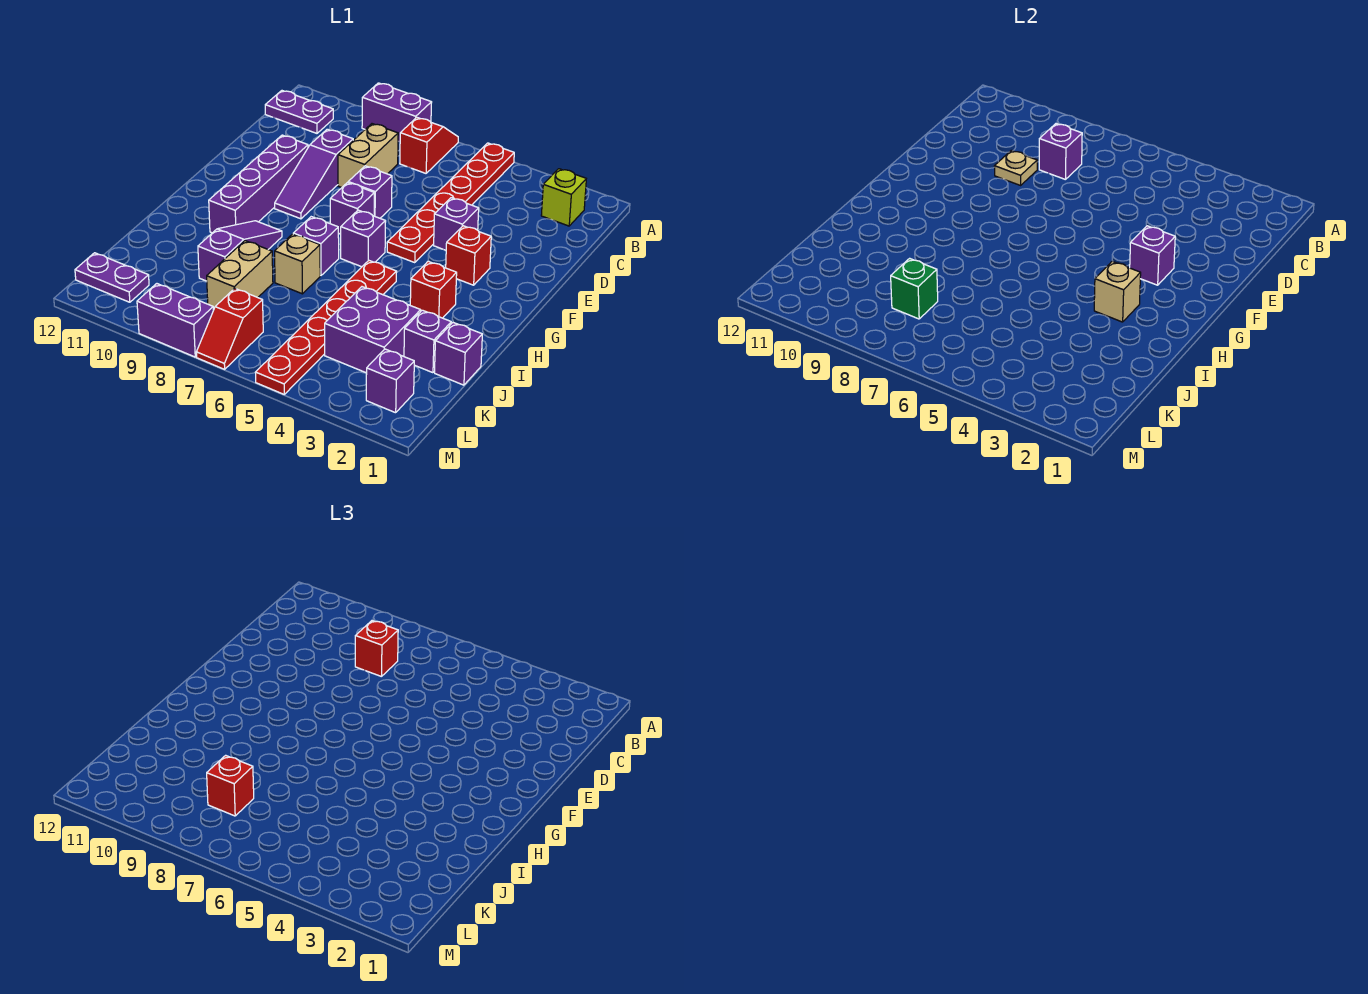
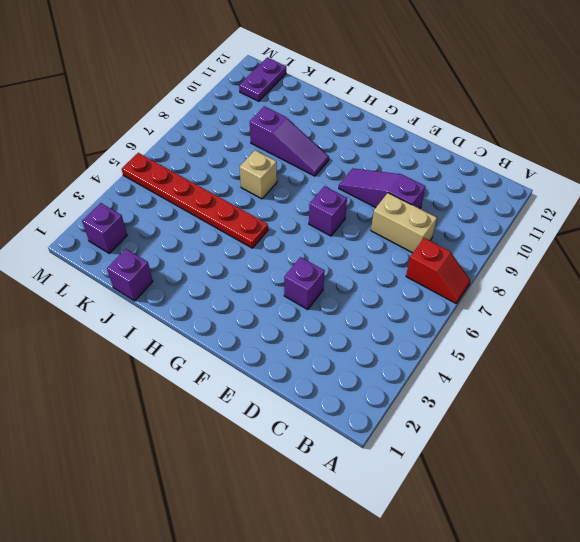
none -> red 1x6 plate [387,143,514,263]
none -> purple 1x2 brick [362,83,432,142]
none -> lime 1x1 brick [541,169,586,226]
none -> purple 1x2 plate [265,91,333,133]

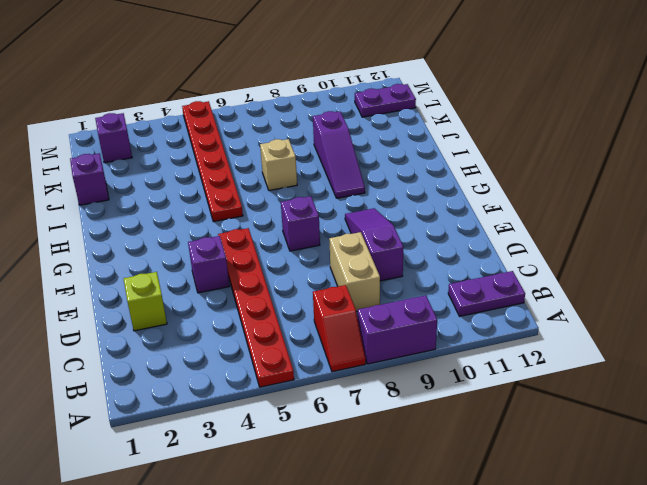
lime 1x1 brick [123,272,167,331] -> lime 1x1 brick moved to [541,169,586,226]
none -> purple 1x1 brick [348,166,392,218]
none -> purple 1x4 brick [209,135,308,233]
none -> red 1x1 brick [446,226,491,285]
none -> purple 1x1 brick [341,210,386,267]

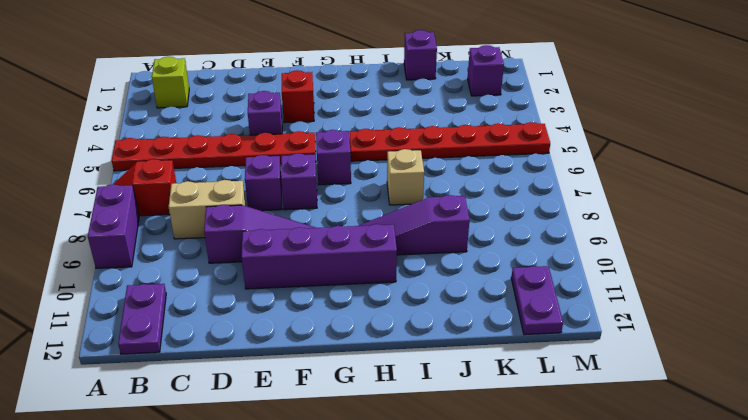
none -> red 1x1 brick [410,261,457,318]
none -> purple 1x1 brick [293,217,339,276]
none -> purple 1x1 brick [404,310,451,373]
none -> purple 2x2 brick [325,287,421,373]

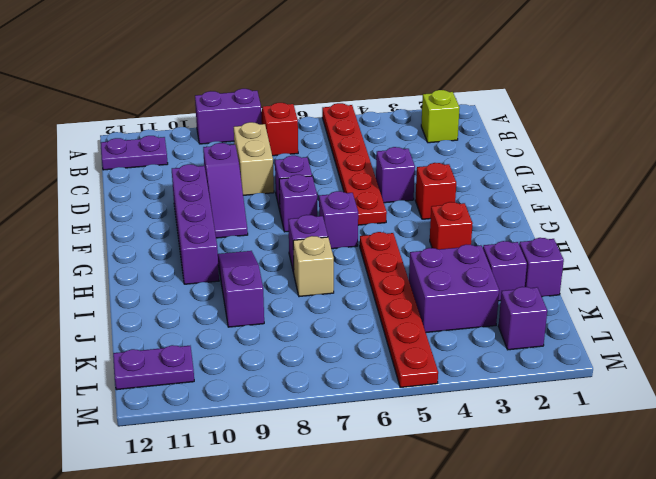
none -> tan 1x2 brick [207,241,273,310]
none -> red 1x2 slope [196,288,263,369]
none -> purple 1x2 brick [137,284,213,357]
none -> purple 1x1 brick [1039,124,1082,180]

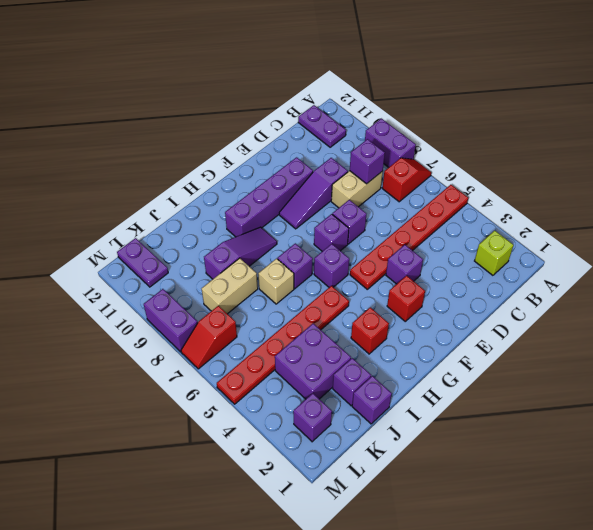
none -> tan 1x1 plate [994,150,1037,185]
none -> purple 1x1 brick [1130,226,1175,285]
none -> tan 1x1 brick [1094,261,1141,322]
none -> green 1x1 brick [891,258,938,319]

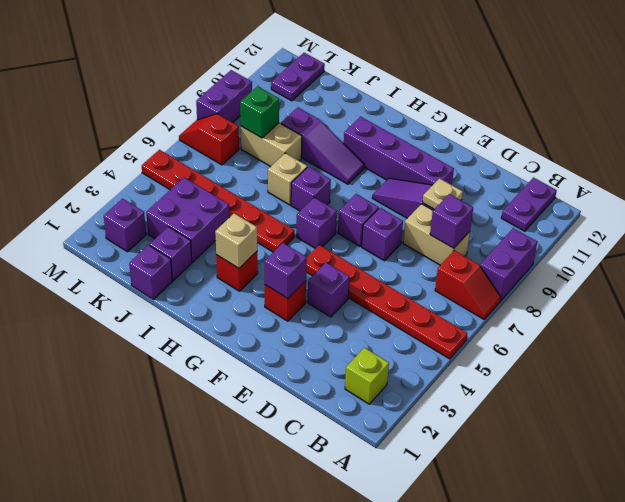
none -> red 1x1 brick [355,621,398,677]
none -> red 1x1 brick [207,755,254,816]

